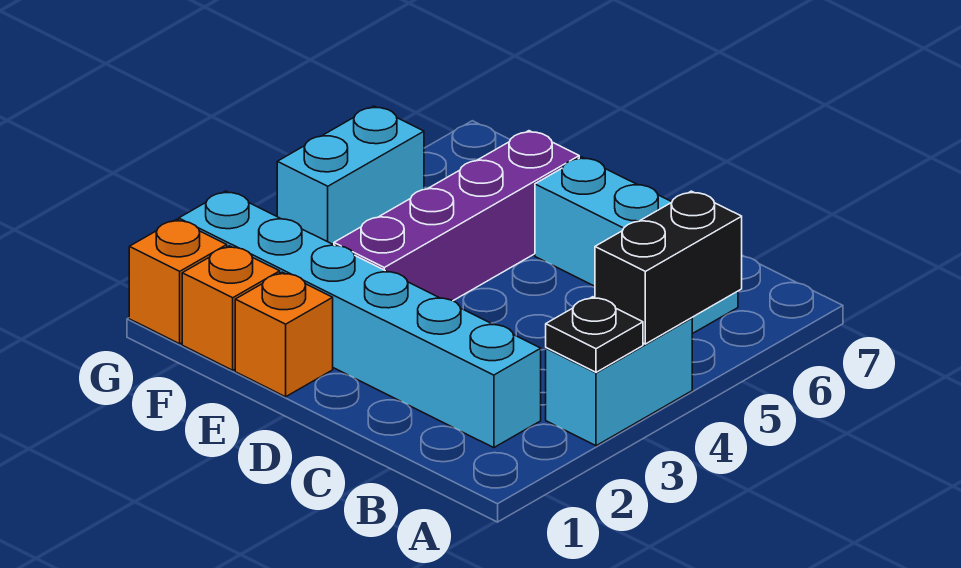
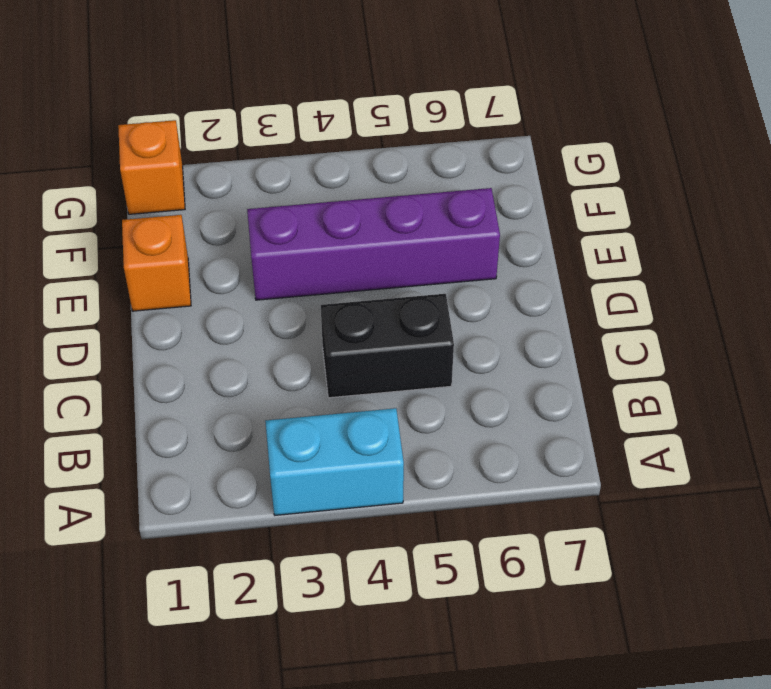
black 1x2 brick [321,294,454,398] -> black 1x2 brick moved to [595,191,742,344]
none -> cyan 1x6 brick [179,191,541,448]
none -> cyan 1x3 brick [535,157,738,334]

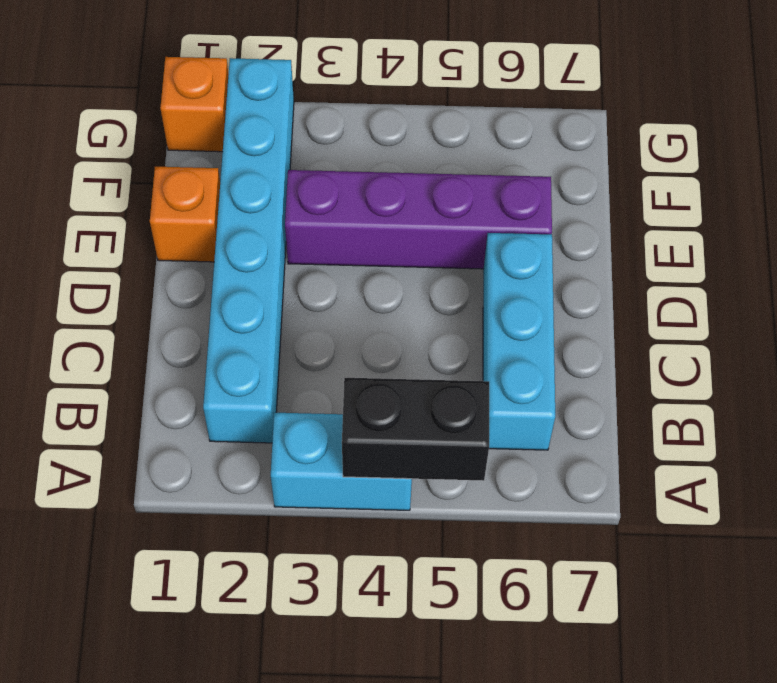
none -> orange 1x1 brick [182,246,280,370]
none -> cyan 1x2 brick [277,106,424,245]

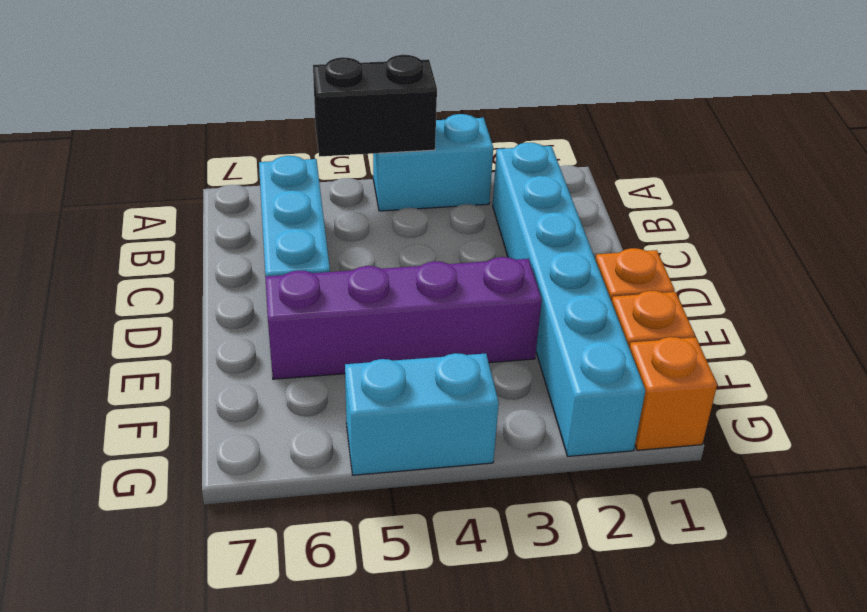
none -> black 1x1 plate [546,297,643,372]

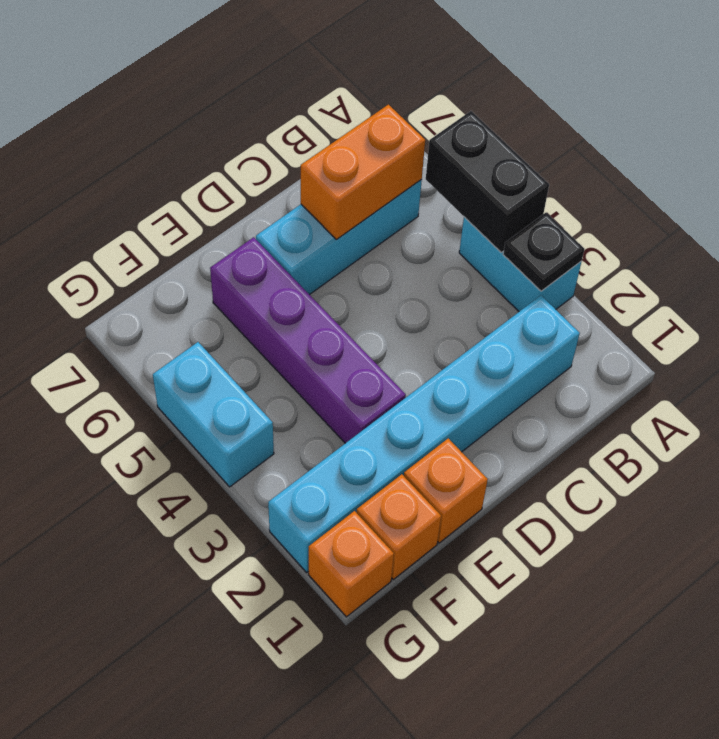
orange 1x2 brick [301,105,425,239] -> none

